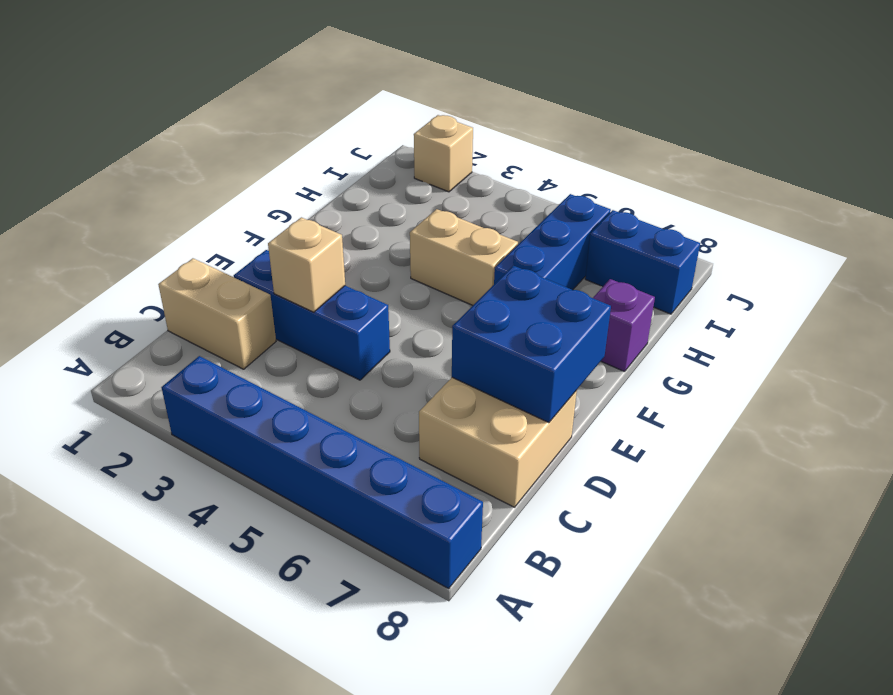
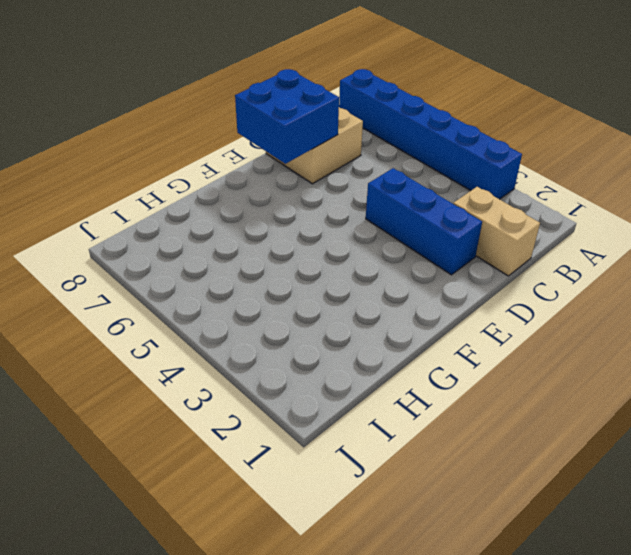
none -> tan 1x2 brick [410,209,518,305]
none -> blue 1x3 brick [494,194,611,290]

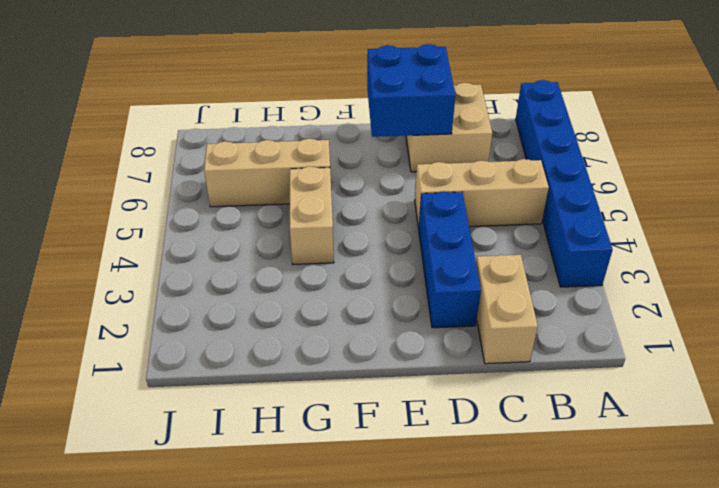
tan 1x3 brick [415,159,549,228] -> none
tan 1x3 brick [204,139,330,207] -> blue 1x3 brick [494,194,611,290]
none -> purple 1x1 brick [593,279,655,372]
none -> blue 1x2 brick [585,210,700,314]

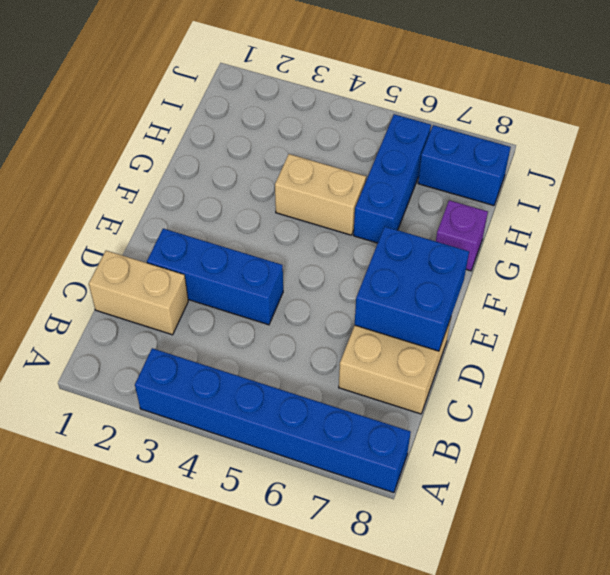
none -> tan 1x1 brick [414,115,473,192]
none -> tan 1x1 brick [268,217,345,312]

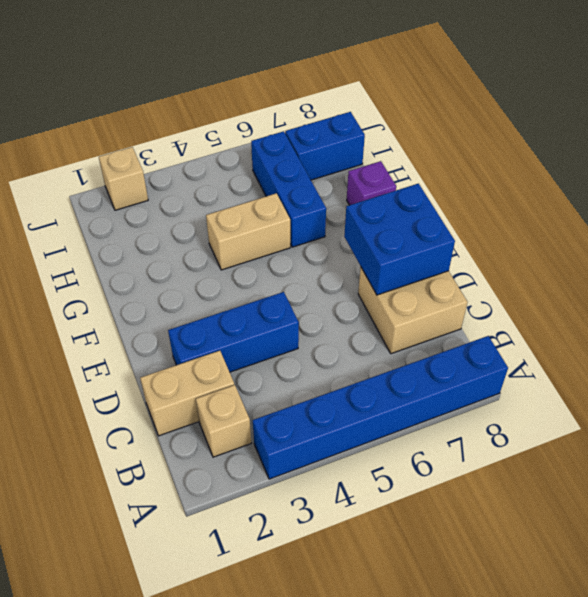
tan 1x1 brick [196,385,251,457] -> tan 1x1 brick moved to [268,217,345,312]

